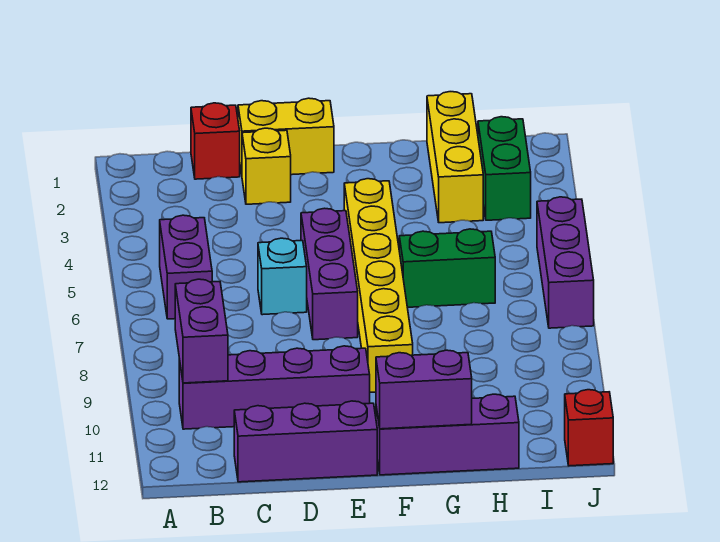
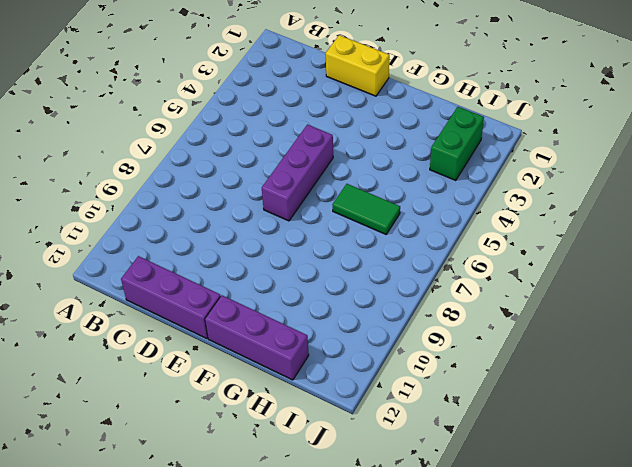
green 1x2 tile [332,184,400,234] -> green 1x2 brick [399,229,495,307]
none -> purple 1x2 brick [160,215,212,319]
none -> purple 1x4 brick [179,346,370,429]
none -> red 1x1 brick [191,103,240,179]

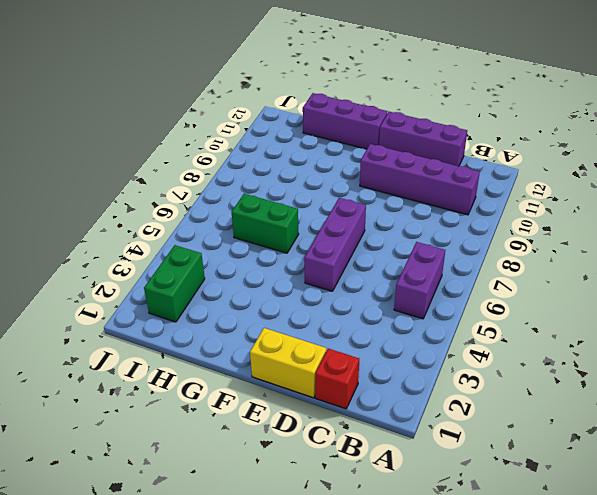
none -> yellow 1x1 brick [242,128,291,204]
none -> cyan 1x1 brick [258,238,307,315]
none -> yellow 1x6 brick [344,179,413,392]

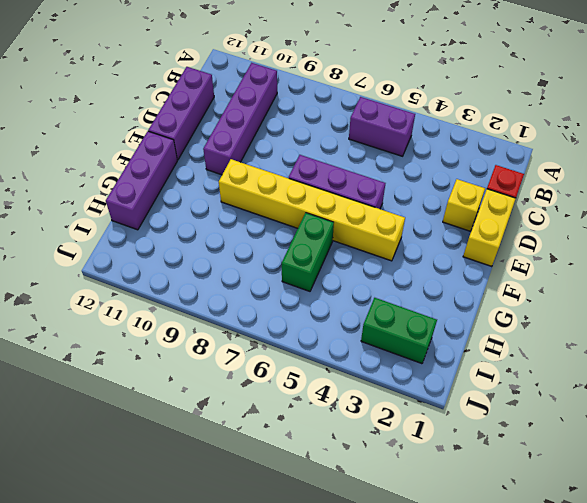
none -> cyan 1x1 brick [258,238,307,315]
none -> yellow 1x3 brick [427,92,483,223]
none -> purple 1x3 brick [537,197,594,328]

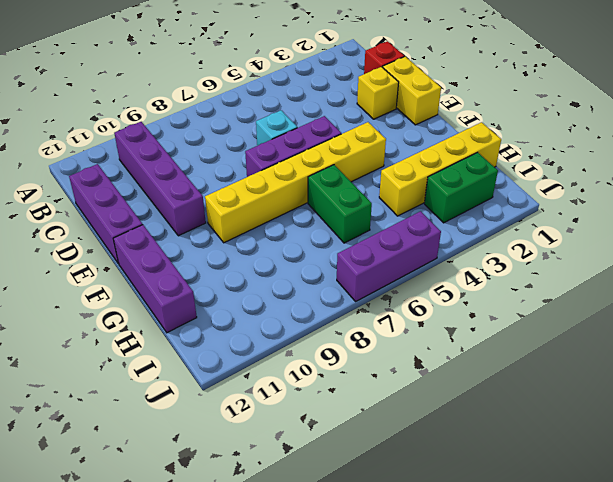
yellow 1x4 brick [379,122,501,216] -> yellow 1x3 brick [427,92,483,223]
none -> purple 1x2 brick [160,215,212,319]
none -> red 1x1 brick [565,390,613,466]
none -> purple 1x2 brick [175,279,228,383]

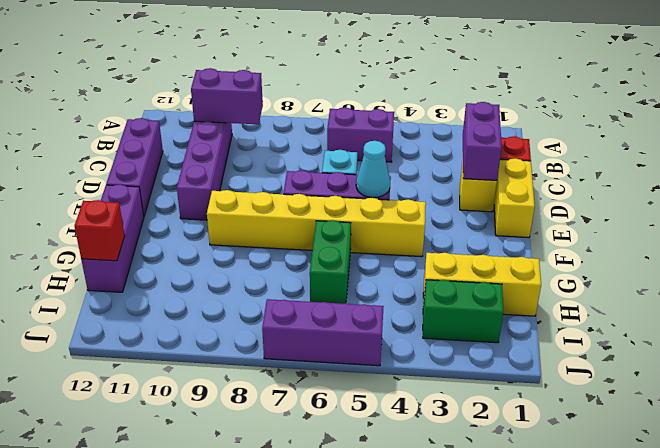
purple 1x2 brick [463,102,502,180] -> purple 1x2 brick moved to [376,350,472,429]
cyan 1x1 cone [356,141,390,198] -> none
red 1x1 brick [75,200,125,261] -> red 1x1 brick moved to [565,390,613,466]

